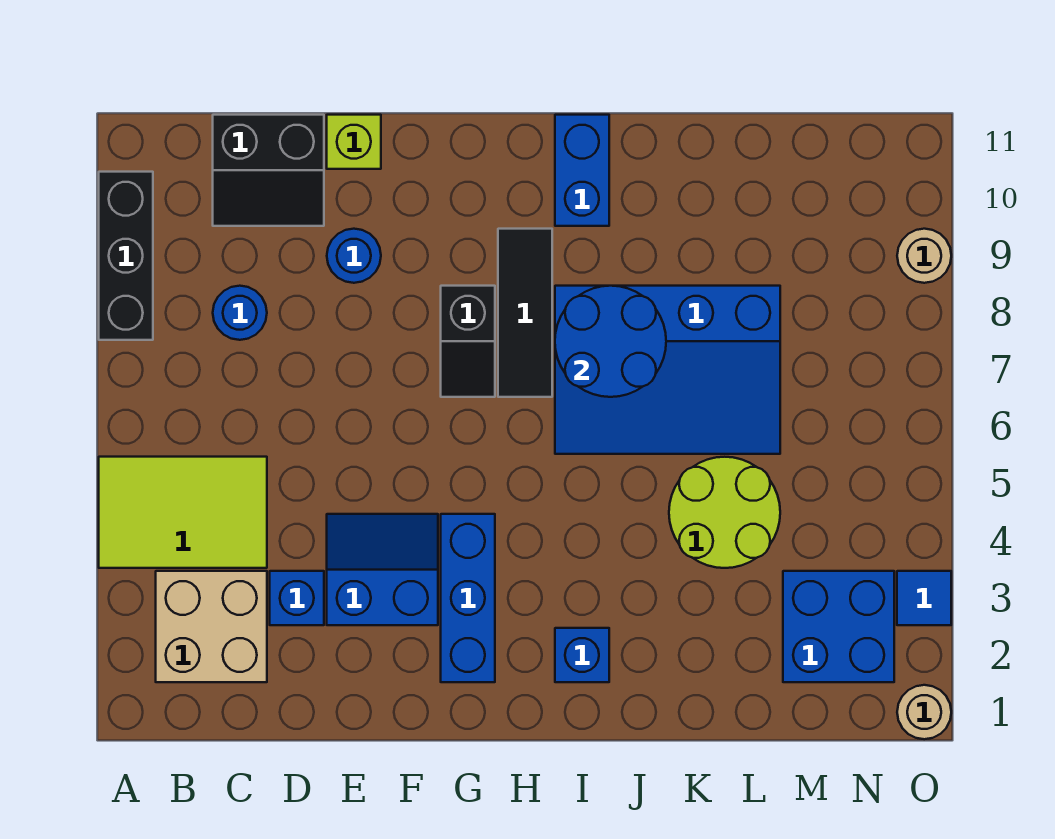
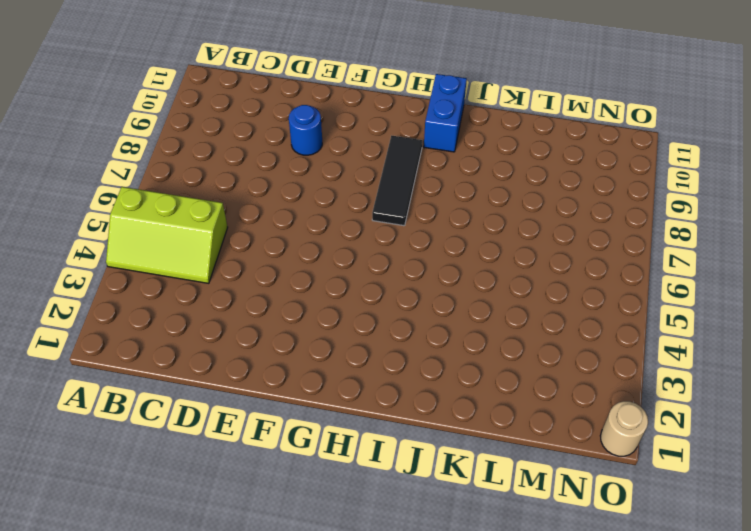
lime 2x3 slope [106,187,228,283] -> lime 2x3 tile [99,457,267,568]
none -> black 1x3 brick [99,172,153,340]
none -> tan 2x2 brick [156,571,267,682]
none -> blue 1x1 round brick [213,286,267,340]

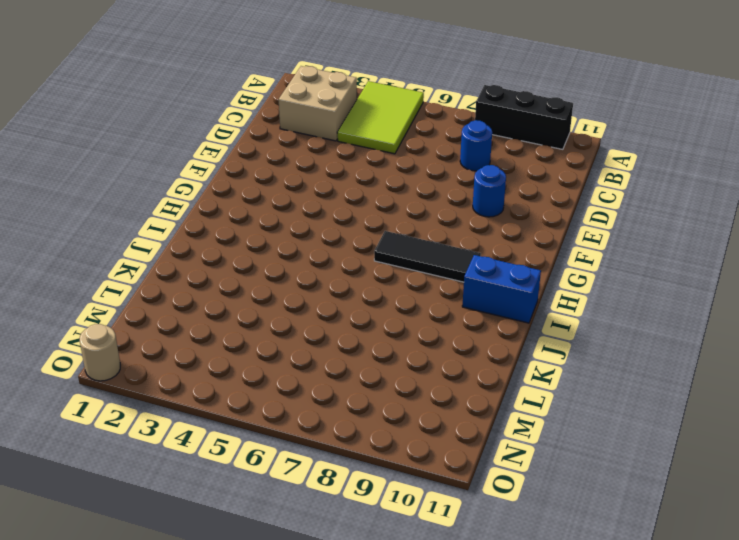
none -> black 2x2 slope [213,115,324,226]
none -> blue 1x1 brick [270,571,324,625]
none -> blue 2x2 slope [327,514,438,625]

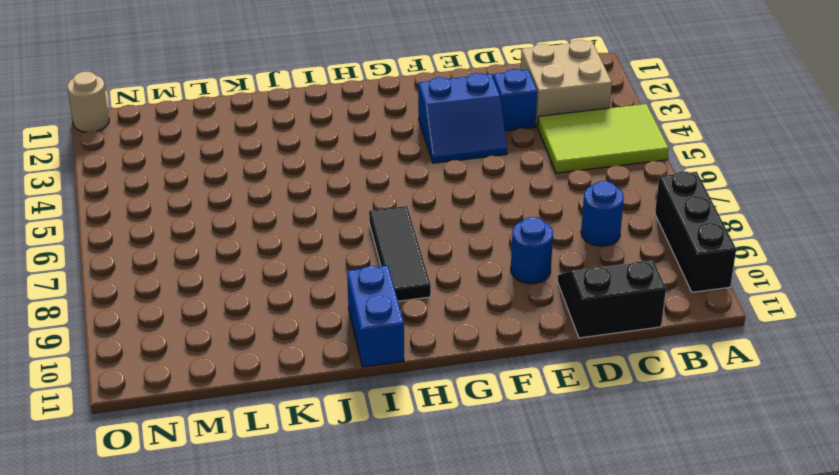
none -> lime 1x1 brick [327,115,381,169]
none -> blue 1x3 brick [441,514,495,682]
none -> black 1x2 slope [441,286,495,397]

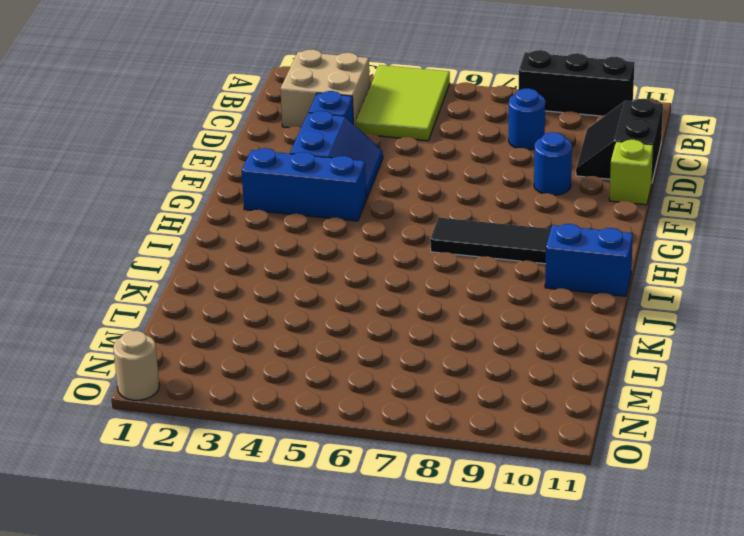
none -> black 1x2 slope [441,286,495,397]
none -> blue 1x1 brick [555,628,609,682]
none -> blue 3x4 slope [555,286,780,454]

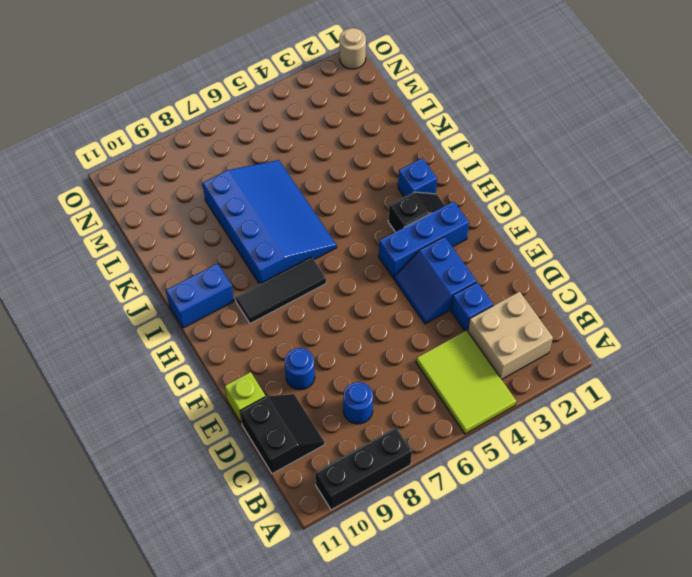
black 1x2 slope [388,192,445,232] -> black 1x2 slope moved to [441,286,495,397]
none -> lime 2x2 round brick [669,457,780,568]
none -> blue 2x2 brick [783,571,894,682]
none -> blue 1x1 tile [897,571,951,625]

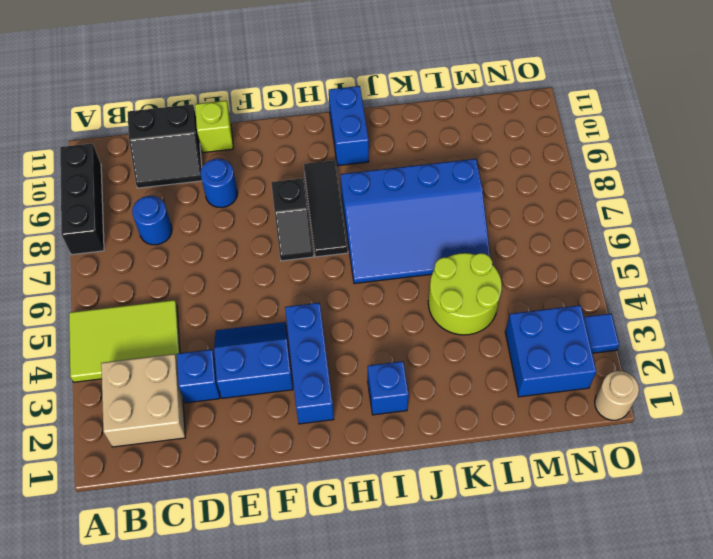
none -> tan 1x1 round brick [897,229,951,283]
none -> blue 2x2 round brick [555,286,666,397]

